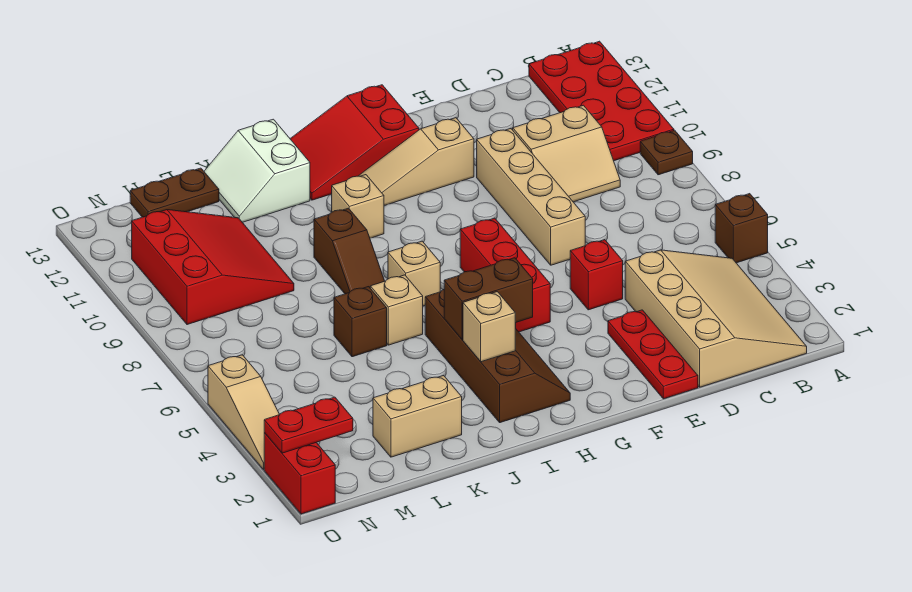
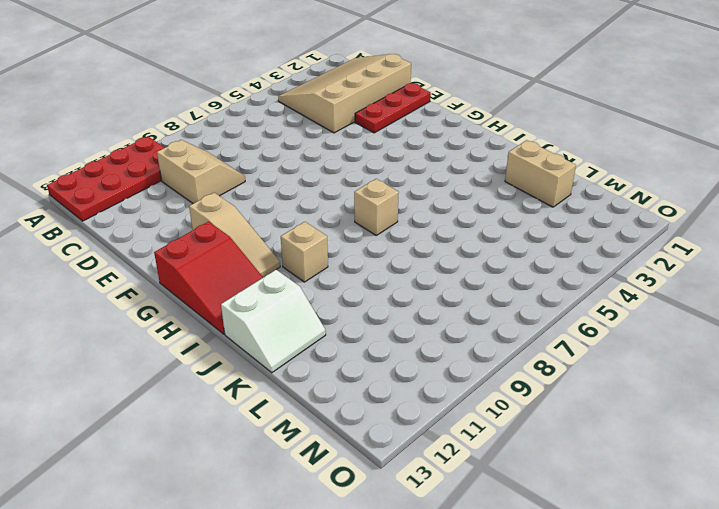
none -> brown 1x1 brick [715,194,768,263]
none -> brown 1x1 plate [640,130,693,175]
none -> red 1x1 brick [570,240,623,310]

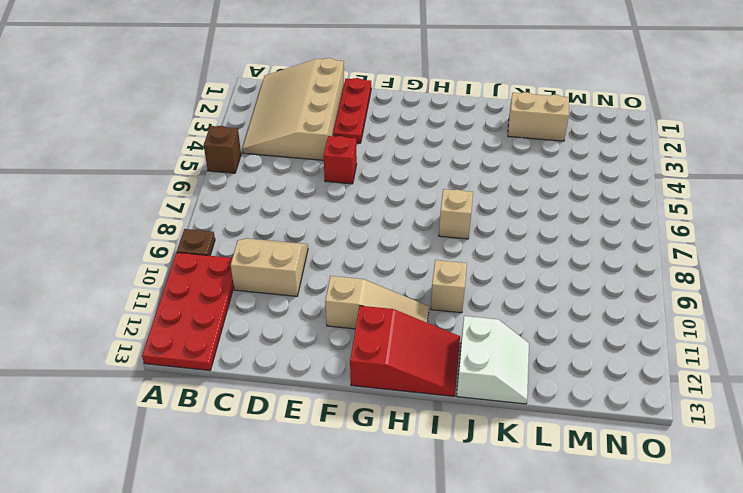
none -> tan 1x4 brick [477,129,585,265]
none -> red 1x3 brick [460,218,550,332]
none -> brown 2x4 slope [425,290,570,423]

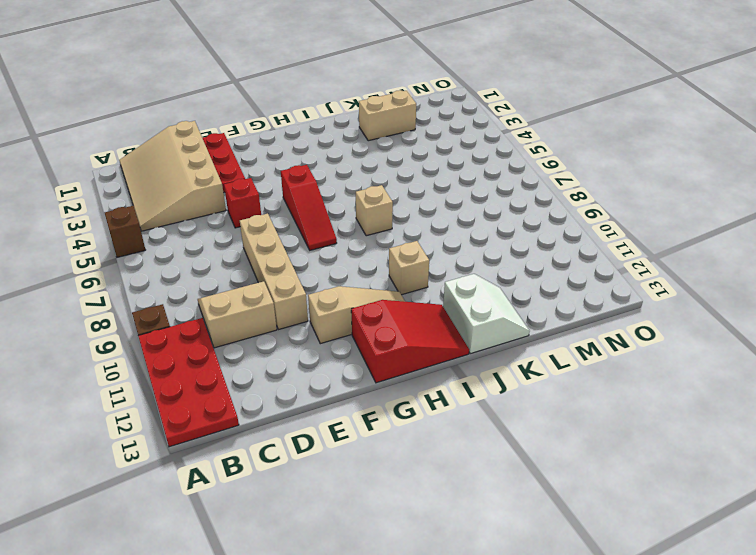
red 1x3 slope [281,165,337,250] -> red 1x3 brick [460,218,550,332]
none -> brown 2x4 slope [425,290,570,423]
none -> tan 1x1 brick [370,275,423,345]
none -> brown 1x2 slope [314,208,384,294]

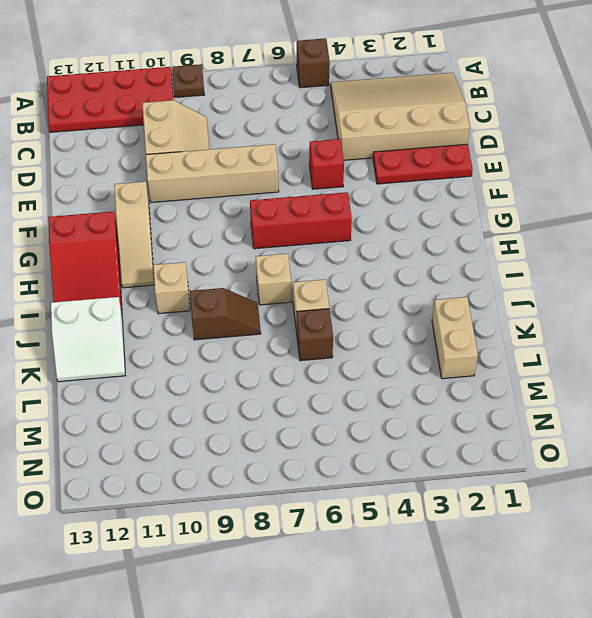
none -> brown 2x4 slope [425,290,570,423]
none -> red 3x3 slope [132,210,294,325]
none -> brown 1x2 plate [130,168,219,217]

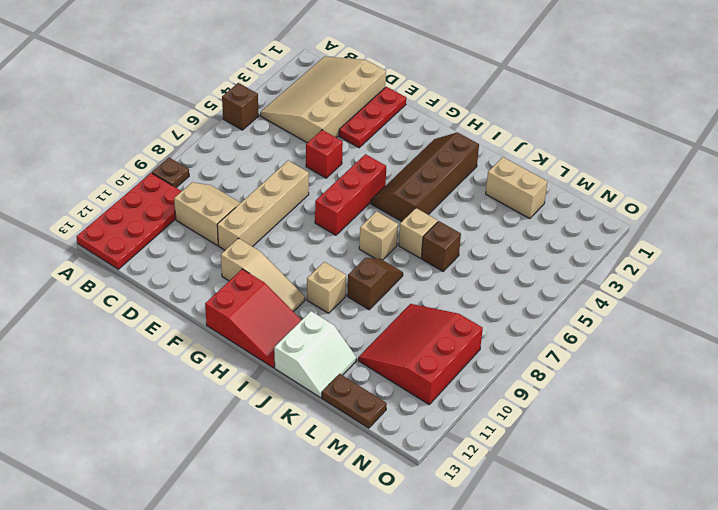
none -> red 1x2 brick [264,433,335,514]
none -> tan 1x3 slope [208,355,280,470]
none -> brown 1x2 brick [444,258,533,340]

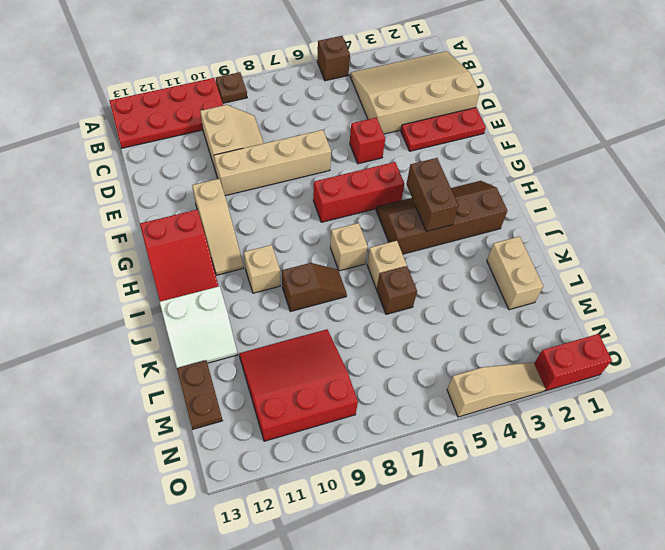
none -> tan 1x1 brick [463,292,515,362]
none -> red 1x2 plate [264,397,353,453]

